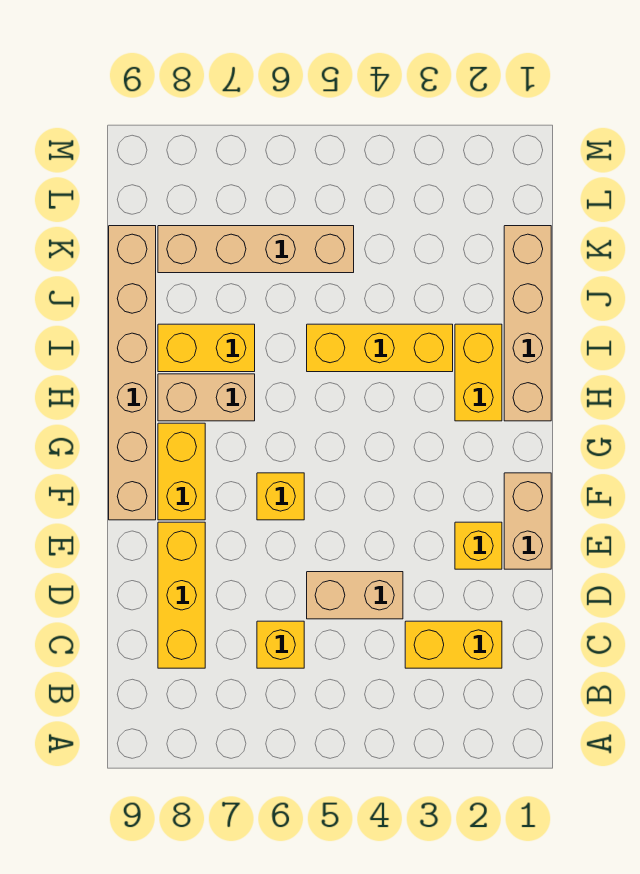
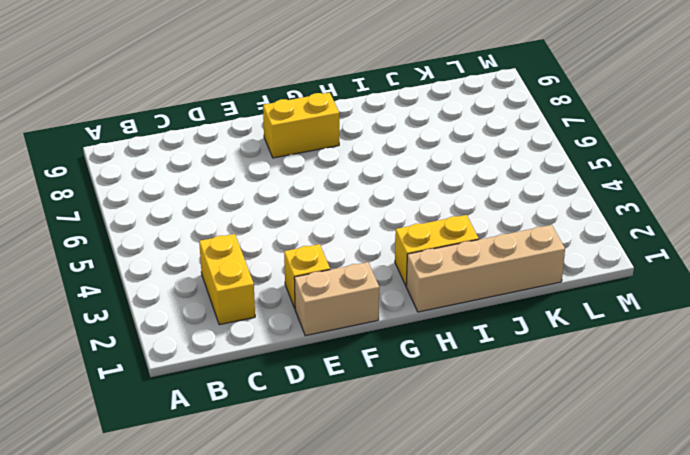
none -> yellow 1x1 brick [257,621,304,668]
none -> yellow 1x3 brick [158,522,205,668]
none -> tan 1x2 brick [307,572,403,619]

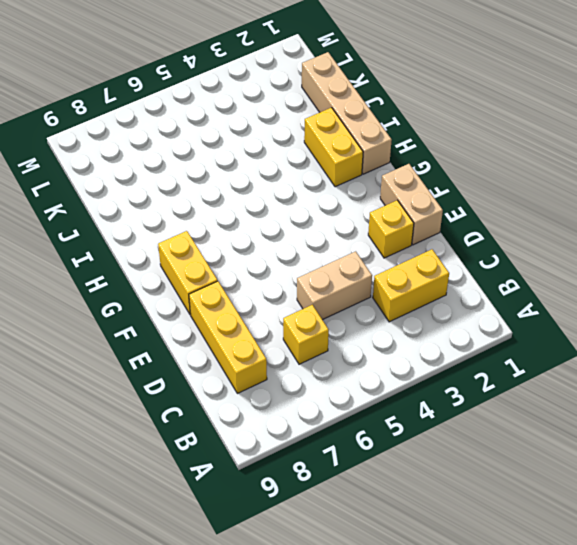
none -> yellow 1x1 brick [257,473,304,520]
none -> tan 1x6 brick [109,226,156,520]
none -> tan 1x2 brick [158,374,255,421]

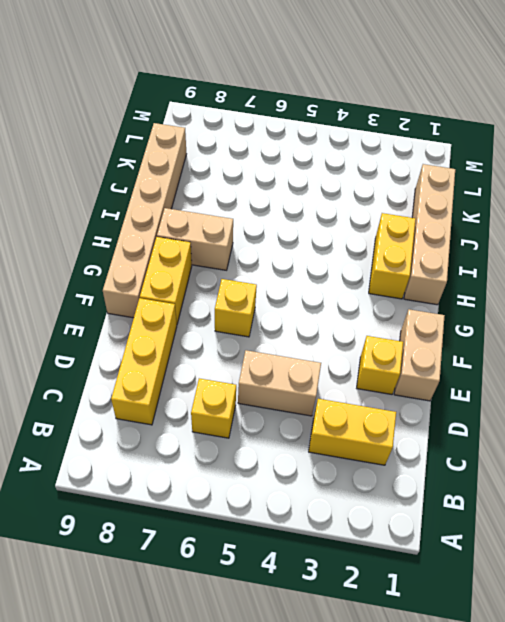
none -> yellow 1x3 brick [307,324,453,372]
none -> yellow 1x2 brick [158,324,255,372]
none -> tan 1x4 brick [158,226,354,273]

